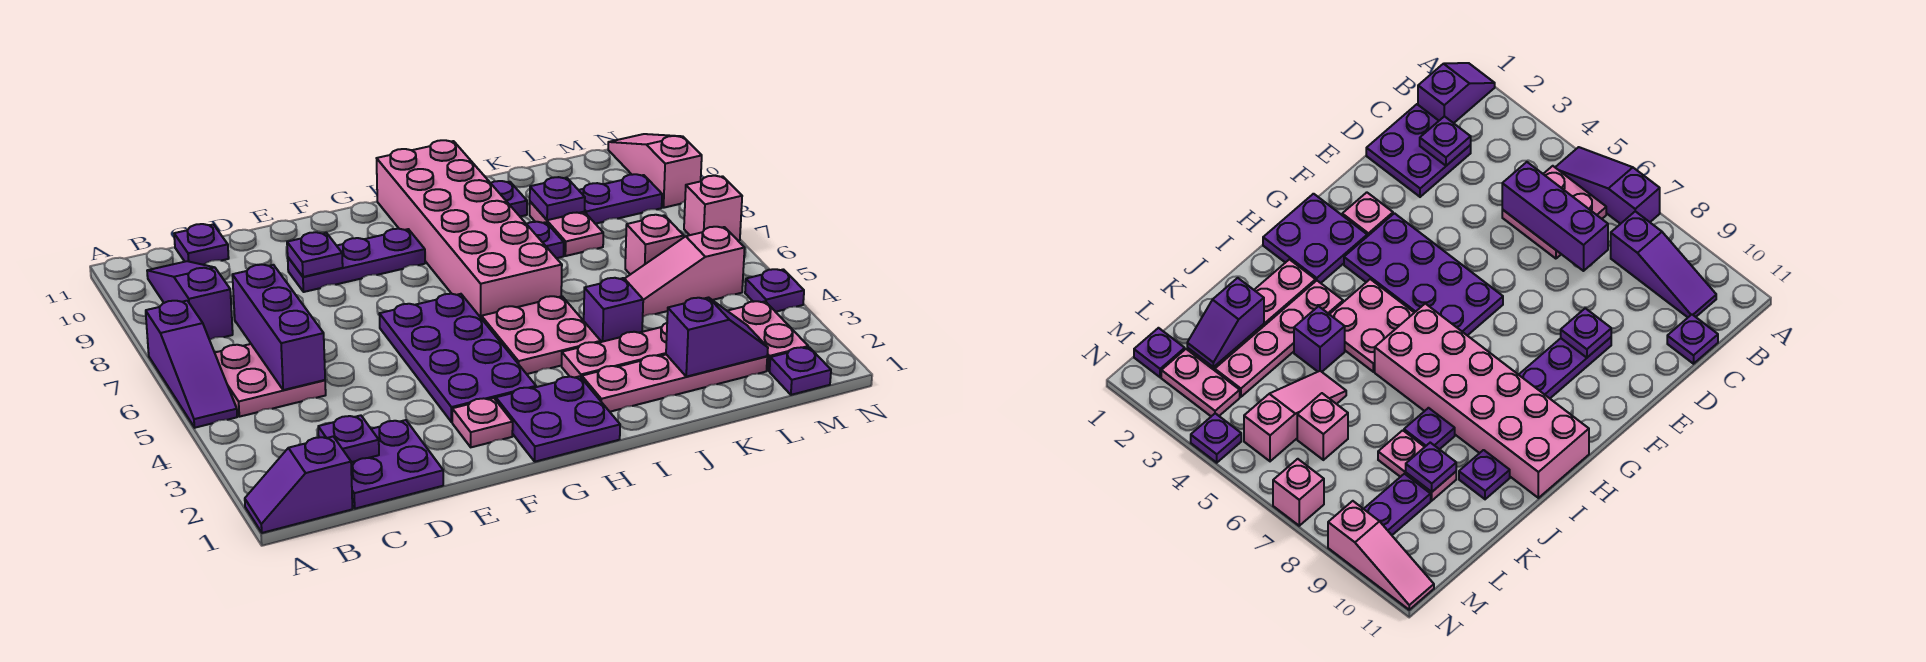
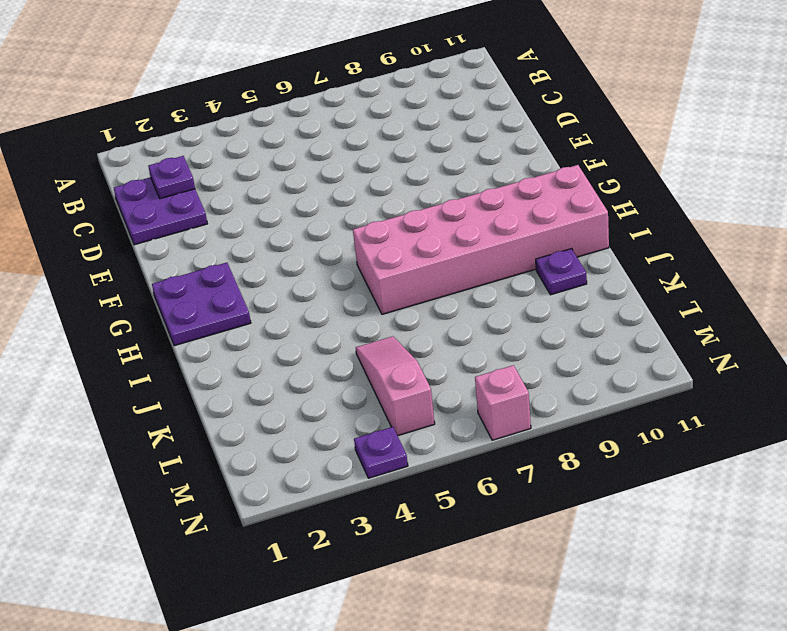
none -> purple 1x2 slope [245,437,352,533]
none -> purple 1x3 slope [146,301,237,428]
none -> pink 2x2 plate [215,344,326,417]
none -> purple 1x3 slope [147,261,233,340]

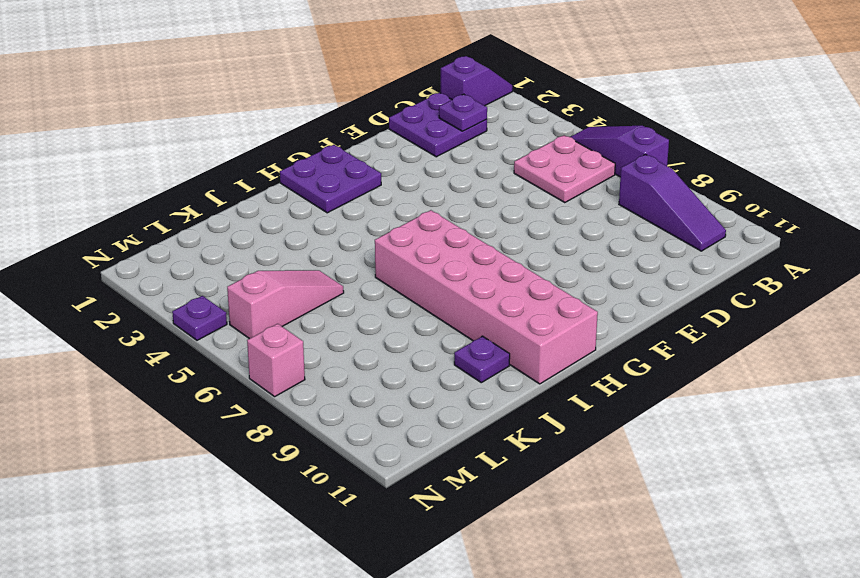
none -> purple 1x1 plate [174,224,229,265]
none -> purple 1x3 plate [288,229,425,292]
none -> pink 1x1 plate [452,398,513,447]
none -> purple 2x4 plate [379,294,536,422]

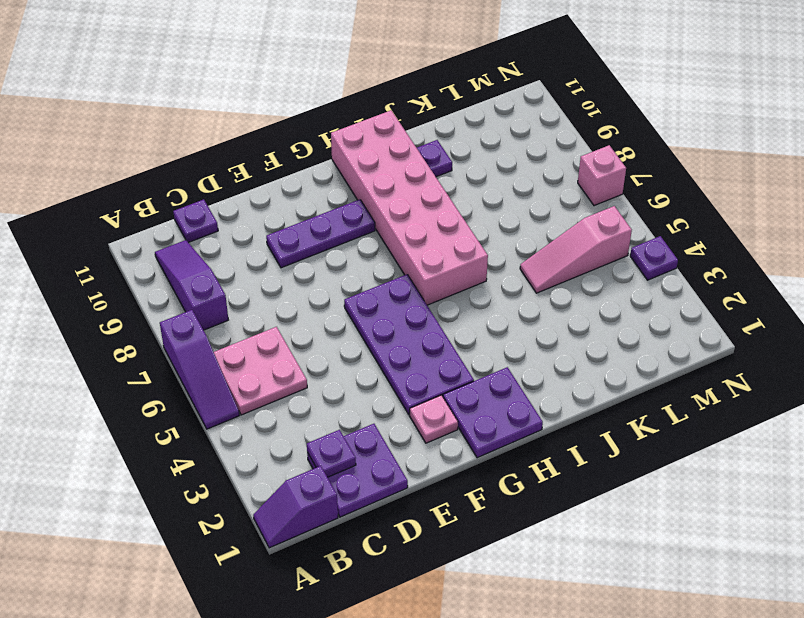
none -> pink 2x2 plate [481,296,601,374]
none -> pink 1x4 plate [582,355,767,412]
none -> pink 1x4 plate [562,323,667,378]
none -> purple 1x1 brick [584,278,643,342]

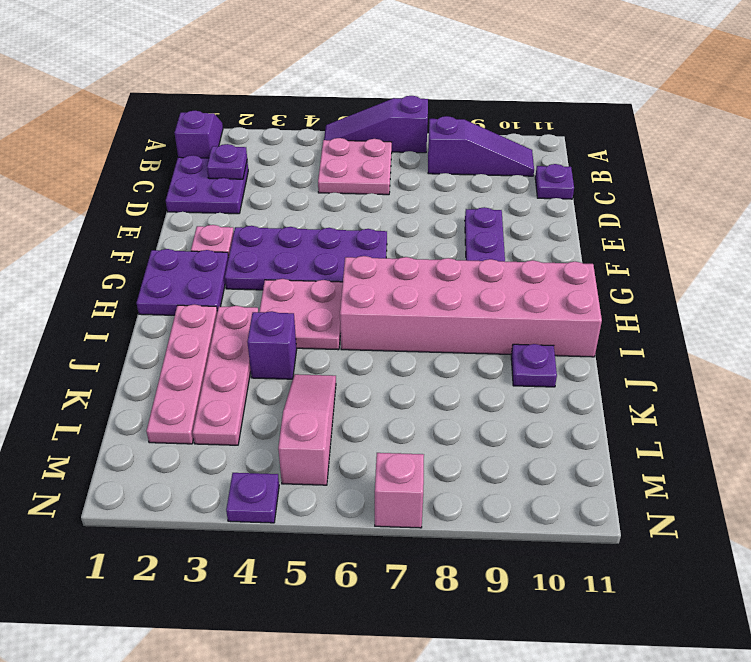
none -> purple 1x1 plate [527,222,564,258]
none -> pink 1x2 plate [530,202,603,256]
none -> pink 1x1 brick [625,215,684,275]
none -> purple 1x2 plate [579,174,662,224]

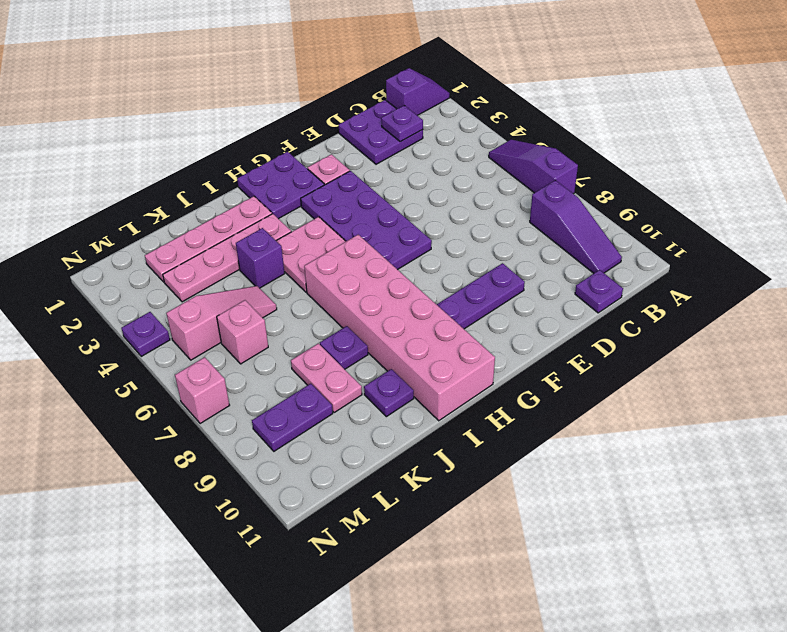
none -> pink 2x2 plate [215,344,326,417]
none -> purple 1x1 plate [770,347,831,395]
none -> pink 1x2 plate [728,301,808,371]
none -> pink 1x3 slope [608,134,702,208]

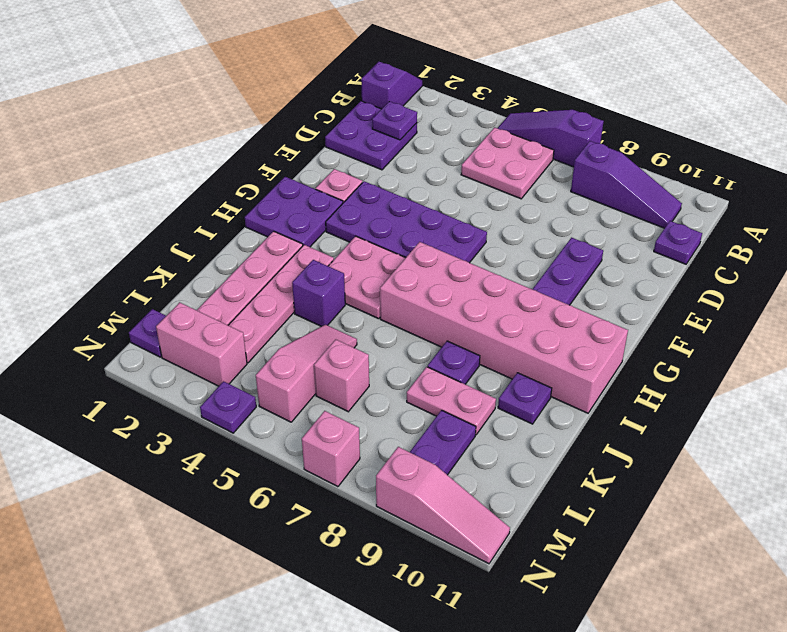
pink 1x2 brick [156,302,247,386] -> pink 1x2 plate [728,301,808,371]
none -> purple 1x3 brick [232,265,325,390]
none -> purple 1x1 plate [287,232,343,277]
none -> purple 1x2 slope [666,298,768,377]
none -> purple 1x1 plate [530,177,585,220]

